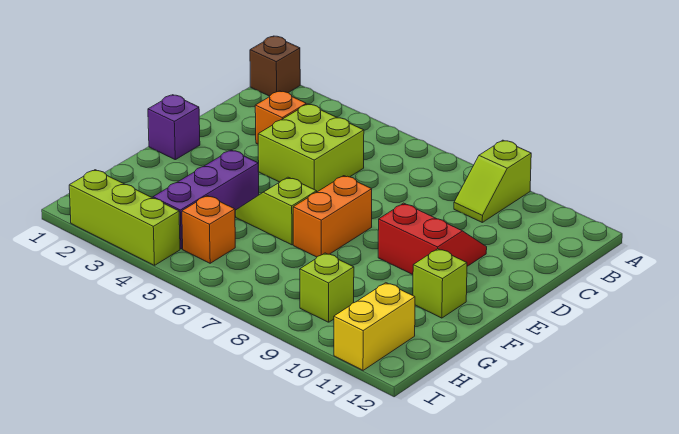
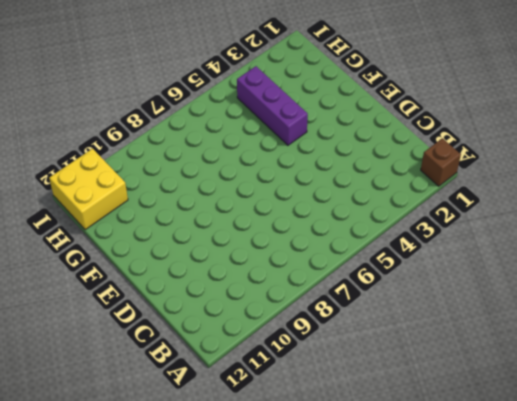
yellow 2x2 brick [49,149,128,230] -> yellow 1x2 brick [334,283,415,370]
none -> lime 1x2 slope [454,140,531,222]
none -> orange 1x1 brick [255,91,306,144]
none -> lime 2x2 brick [258,104,364,192]

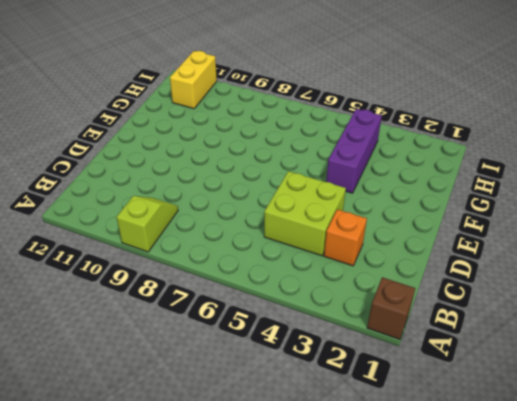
none -> red 2x2 slope [378,203,487,275]
none -> purple 1x1 brick [148,95,200,160]
none -> orange 1x2 brick [293,176,372,257]

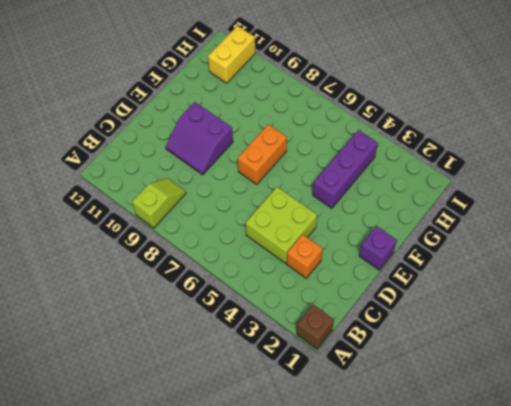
purple 2x2 slope [166,102,233,175] -> red 2x2 slope [378,203,487,275]
none -> lime 1x2 slope [235,177,317,245]
none -> lime 1x1 brick [413,249,467,318]
none -> orange 1x1 brick [182,196,235,263]

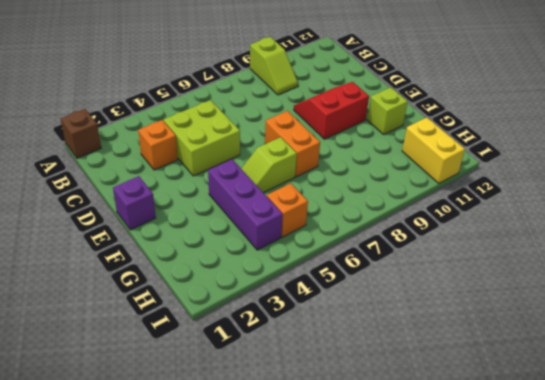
none -> lime 1x1 brick [300,253,354,322]
none -> lime 1x3 brick [69,170,180,265]

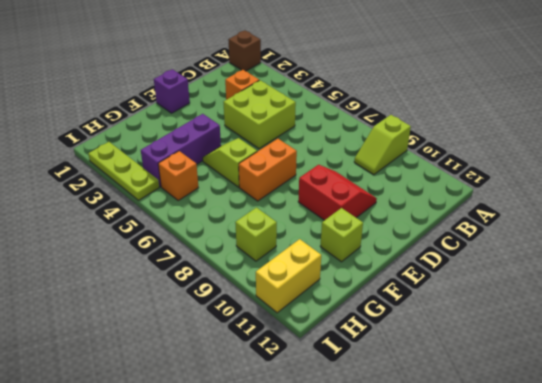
lime 1x3 plate [88,142,159,200] -> lime 1x3 brick [69,170,180,265]

